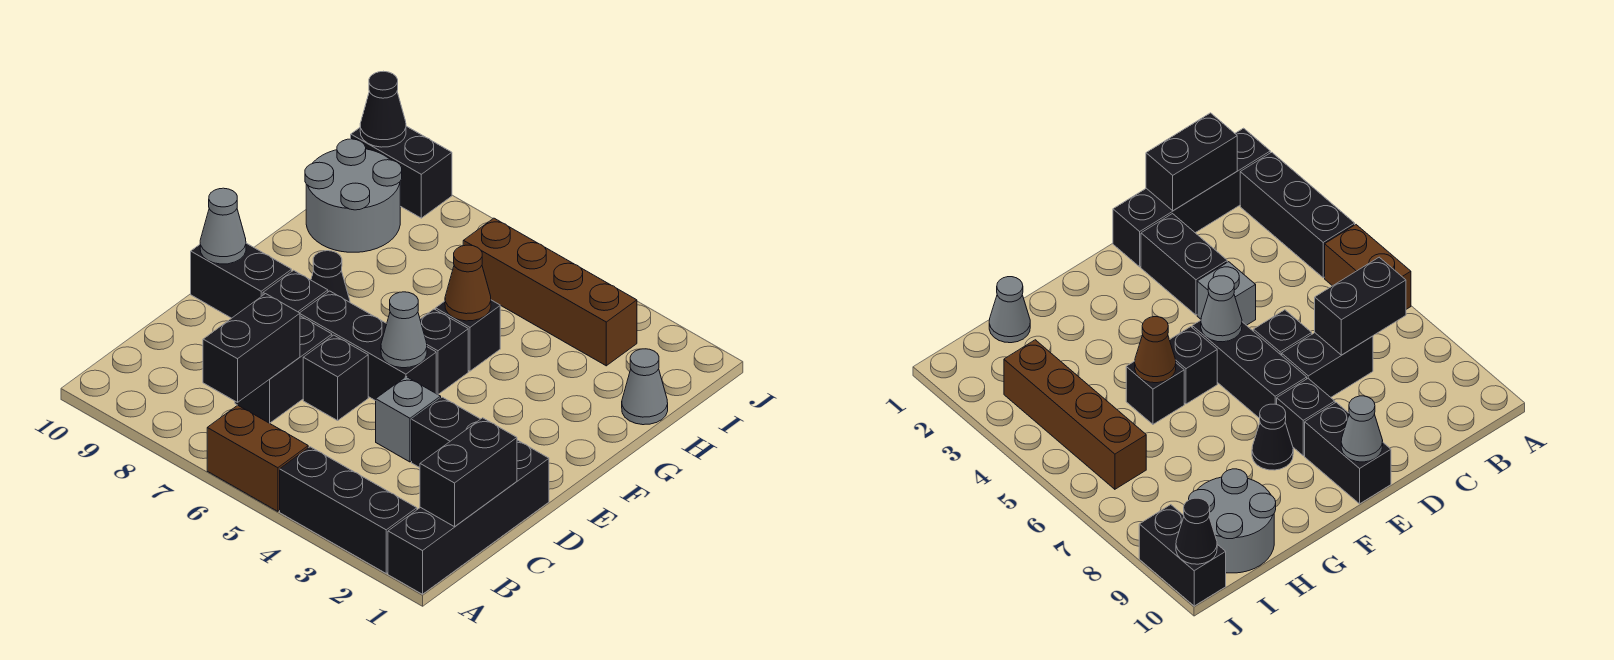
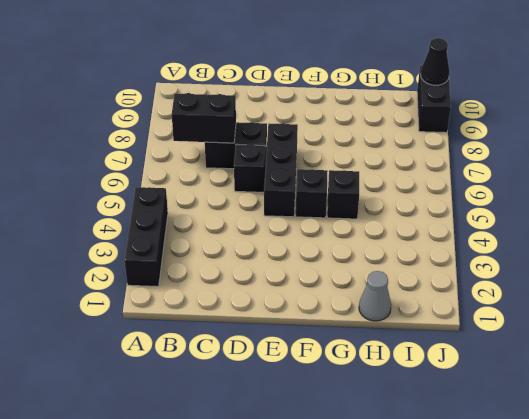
none -> black 1x4 brick [388,440,549,594]
none -> brown 1x2 brick [207,405,308,511]
none -> black 1x2 brick [412,397,480,468]

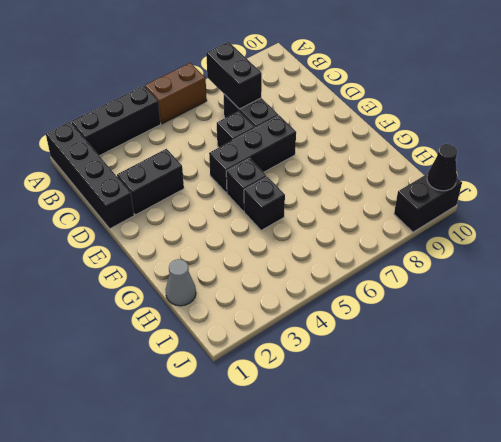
none -> grey 1x1 brick [376,377,441,462]
none -> black 1x1 brick [263,270,328,313]
none -> black 1x2 brick [191,243,292,318]

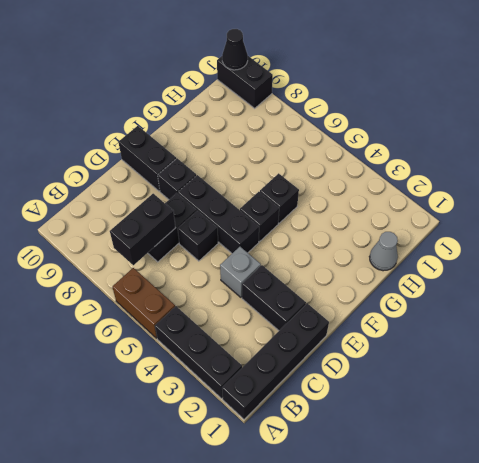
none -> black 1x1 cone [311,251,350,302]
none -> grey 2x2 round brick [305,139,402,252]
none -> brown 1x4 brick [463,218,637,366]

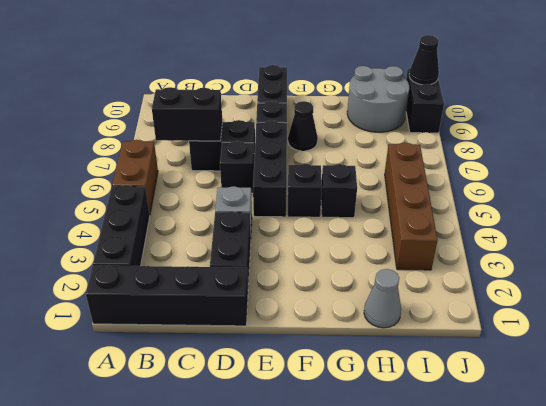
none -> black 1x2 brick [420,418,517,527]
none -> grey 1x1 cone [381,292,427,368]
none -> grey 1x1 cone [200,188,246,264]

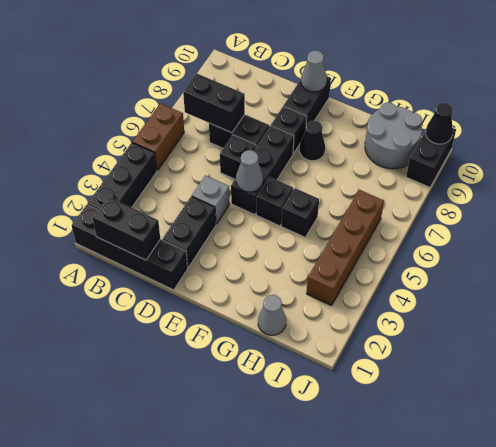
none -> brown 1x1 cone [445,245,491,321]

